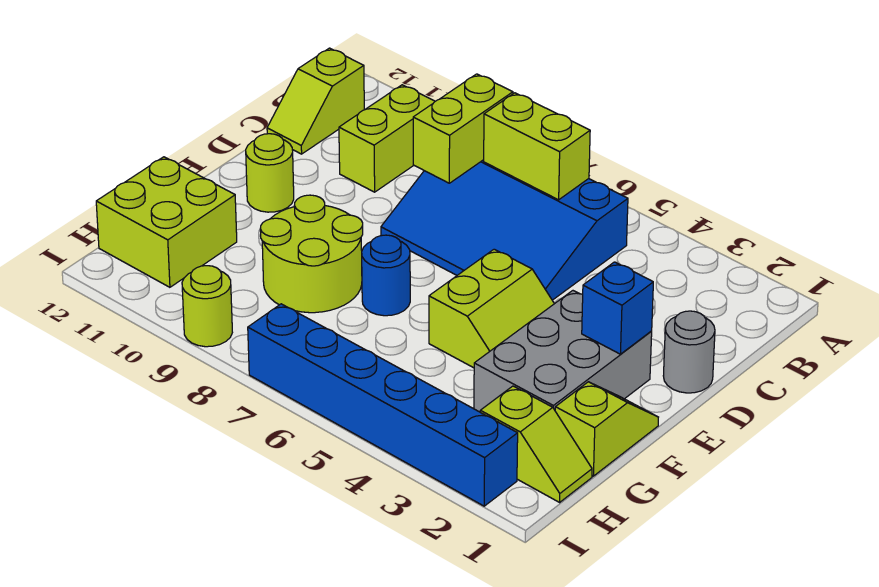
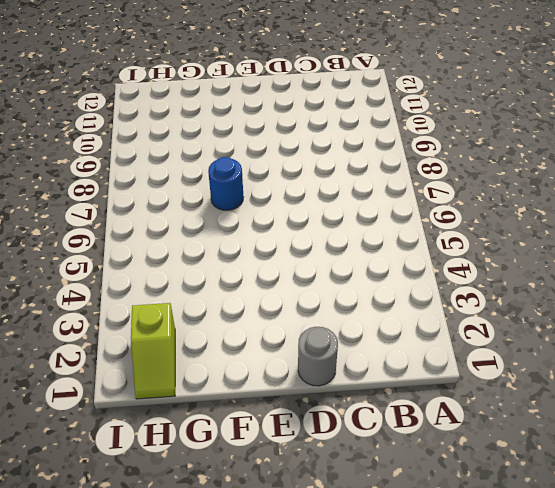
none -> blue 3x4 slope [381,160,628,300]
none -> lime 1x2 brick [339,85,435,192]
none -> lime 1x2 slope [267,48,364,154]

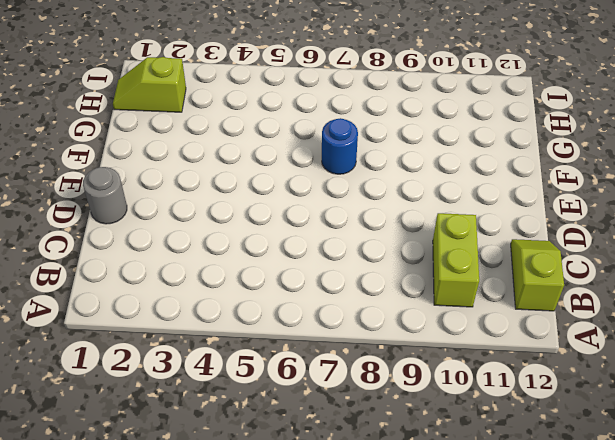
none -> blue 3x4 slope [381,160,628,300]
none -> grey 2x3 brick [474,291,652,412]
none -> lime 2x2 slope [429,249,554,368]

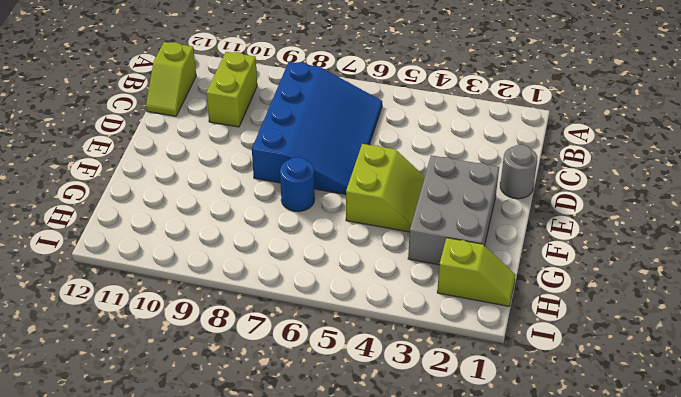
blue 3x4 slope [252,62,382,194] -> blue 3x4 slope turned to [381,160,628,300]
none -> lime 1x1 round brick [246,134,294,212]
none -> lime 1x2 slope [555,382,658,476]
none -> lime 2x2 round brick [260,195,363,313]

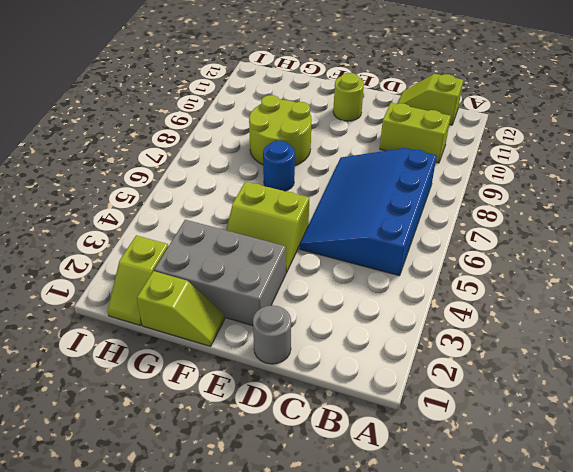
none -> lime 2x2 brick [96,157,237,287]
none -> blue 1x6 brick [248,304,518,506]
none -> lime 1x1 round brick [182,266,232,347]

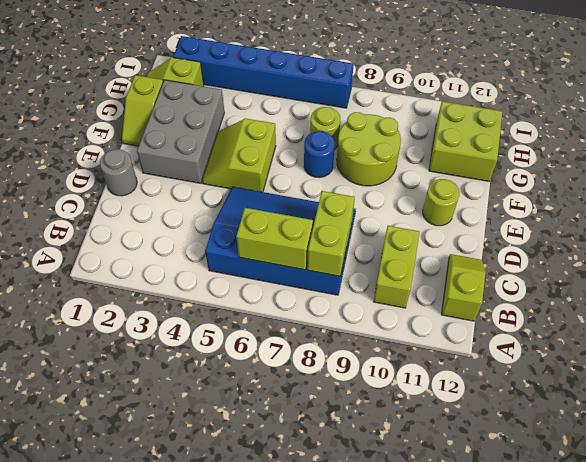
lime 1x1 round brick [310,107,340,150] -> lime 1x1 round brick moved to [182,266,232,347]
none -> blue 1x1 brick [582,262,653,354]

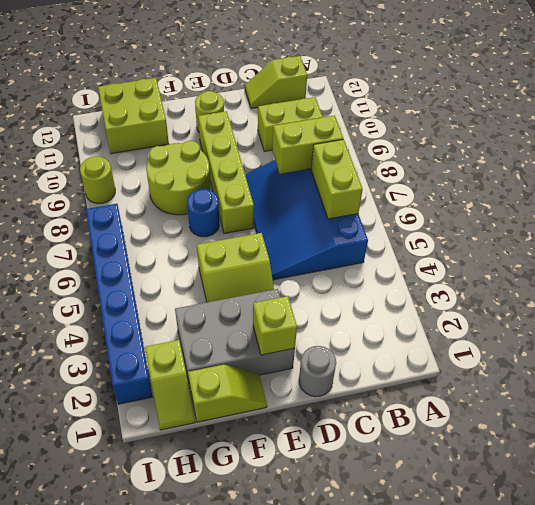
lime 1x1 brick [253,296,297,355] -> blue 1x1 brick [582,262,653,354]
lime 1x4 brick [198,111,254,233] -> none

